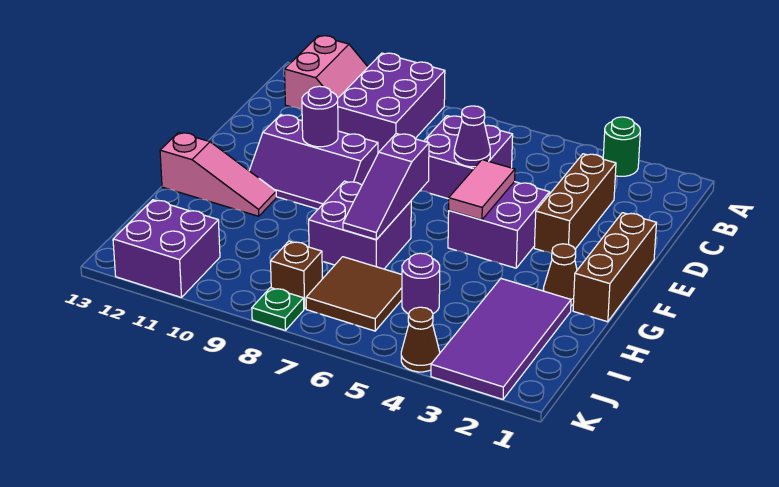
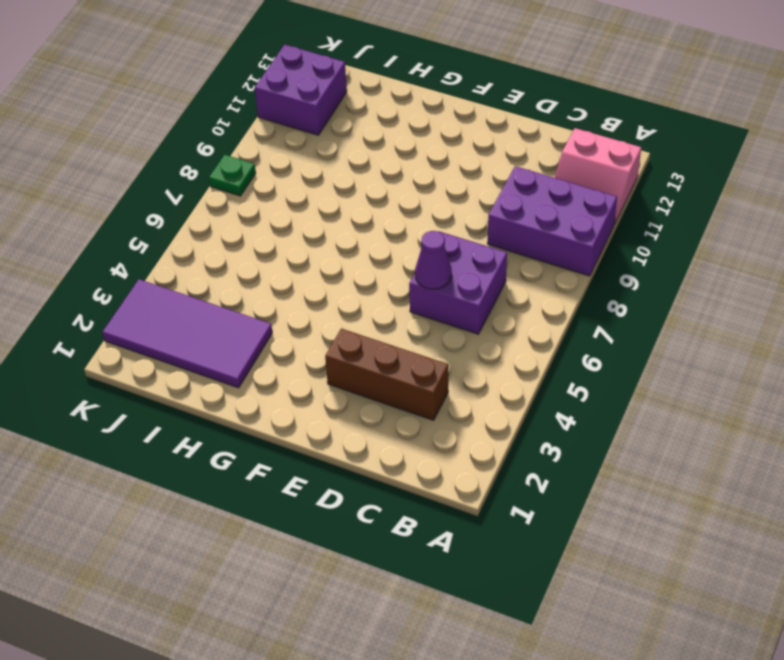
none -> green 1x1 round brick [603,117,640,176]
none -> brown 1x3 brick [573,213,656,322]
none -> purple 2x2 brick [448,182,550,268]

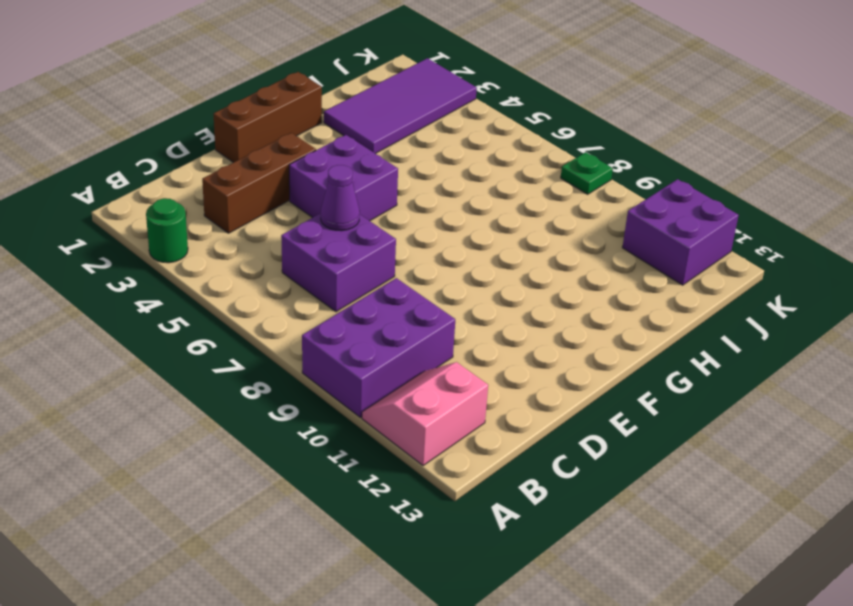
none -> purple 2x3 slope [249,115,378,209]
none -> brown 1x1 cone [543,244,577,306]
none -> purple 2x2 brick [309,181,411,269]

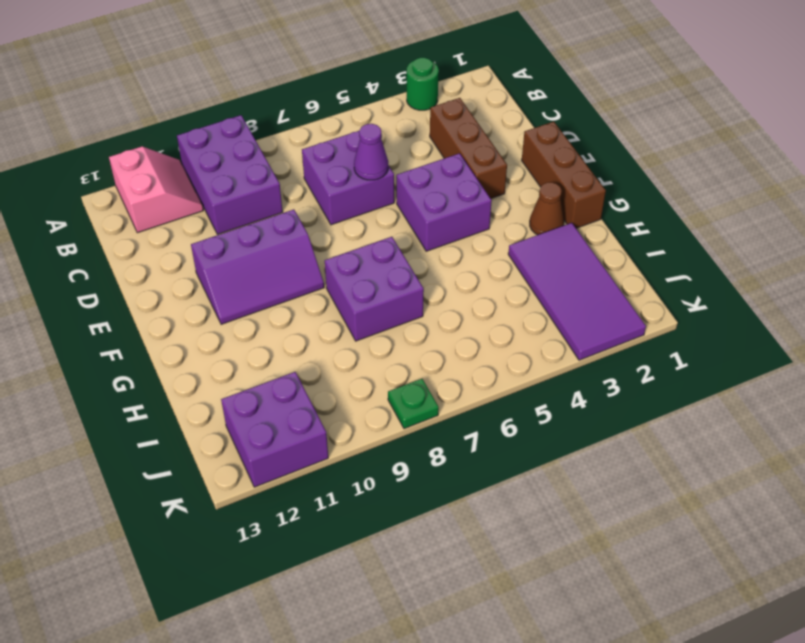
none -> pink 1x3 slope [160,133,276,216]
none -> purple 1x1 round brick [402,253,440,314]
none -> brown 2x2 tile [306,257,402,331]

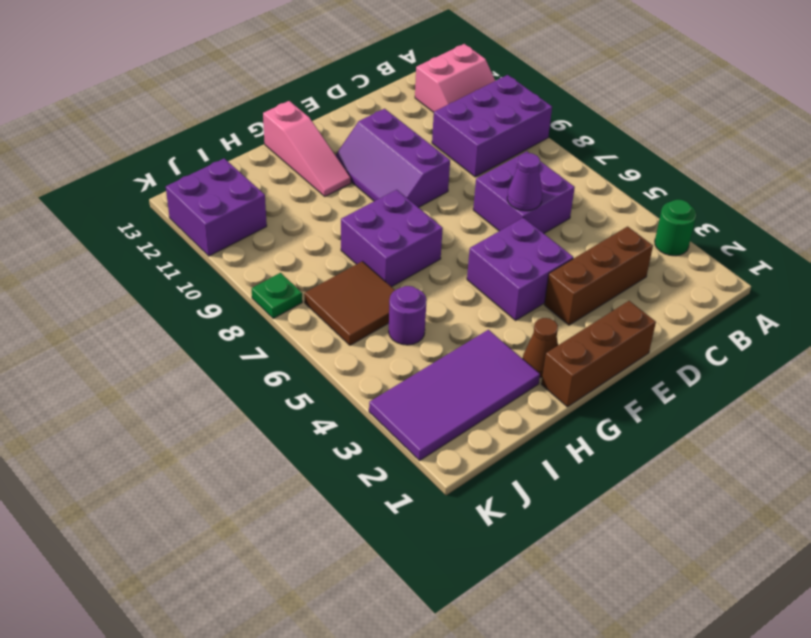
none -> brown 1x1 brick [271,241,322,309]
none -> brown 1x1 cone [401,307,440,372]
none -> pink 1x2 tile [449,160,515,220]

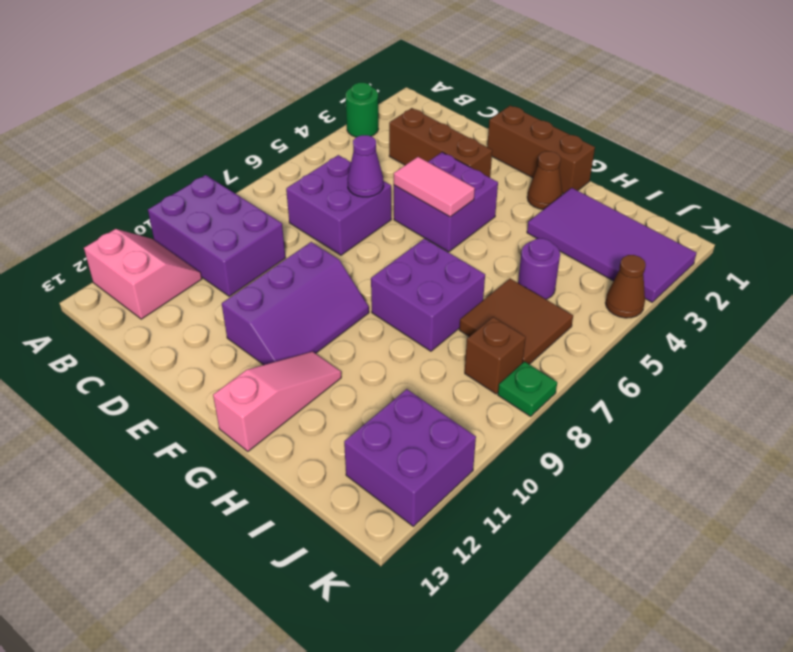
none -> purple 1x1 round brick [302,86,338,147]
none -> purple 1x3 slope [343,134,429,240]

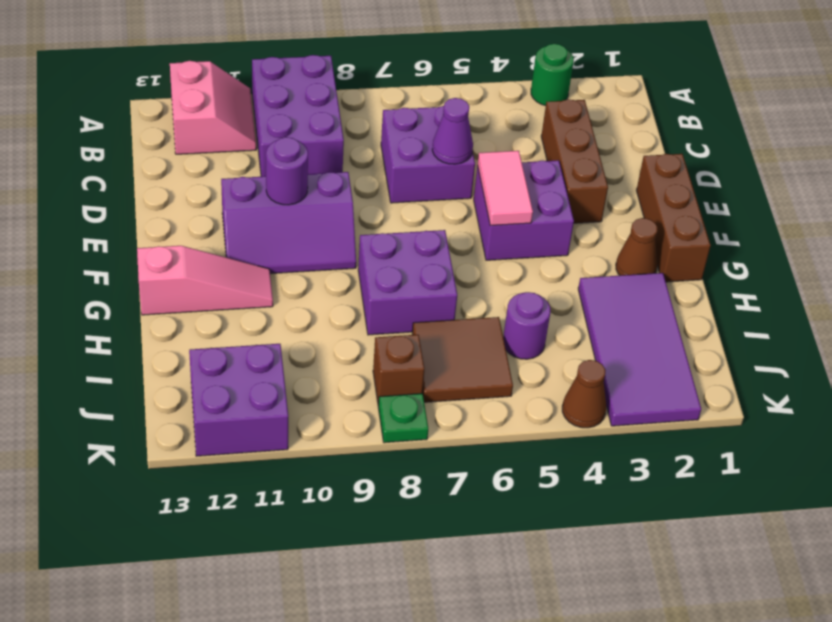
none -> purple 1x3 slope [343,134,429,240]

